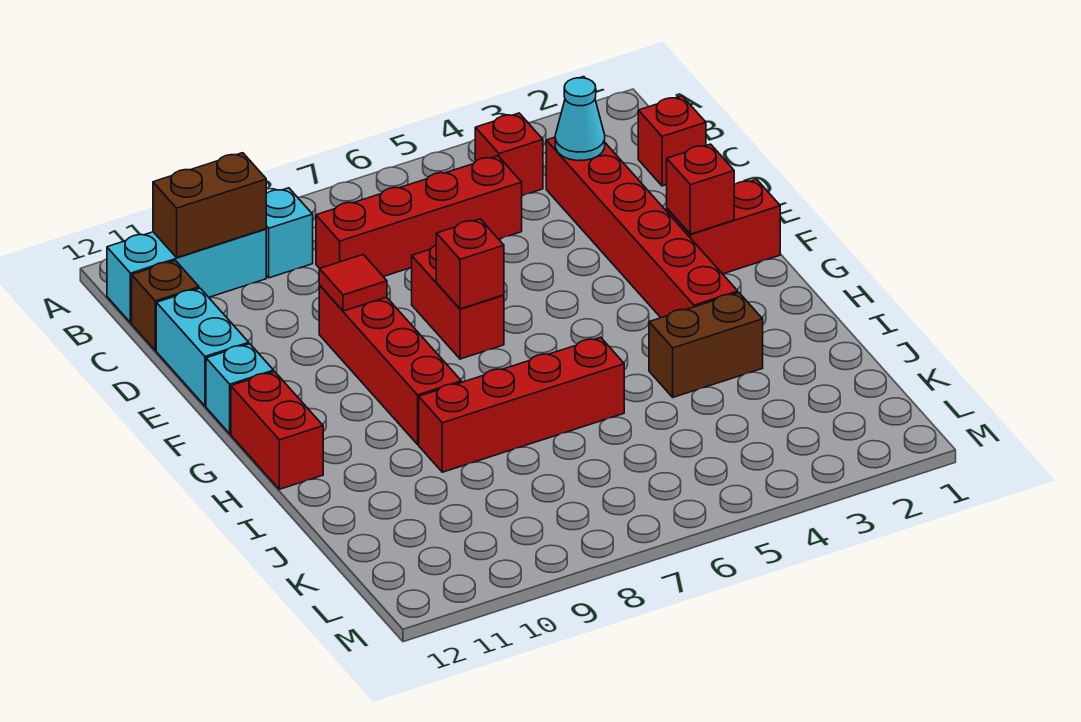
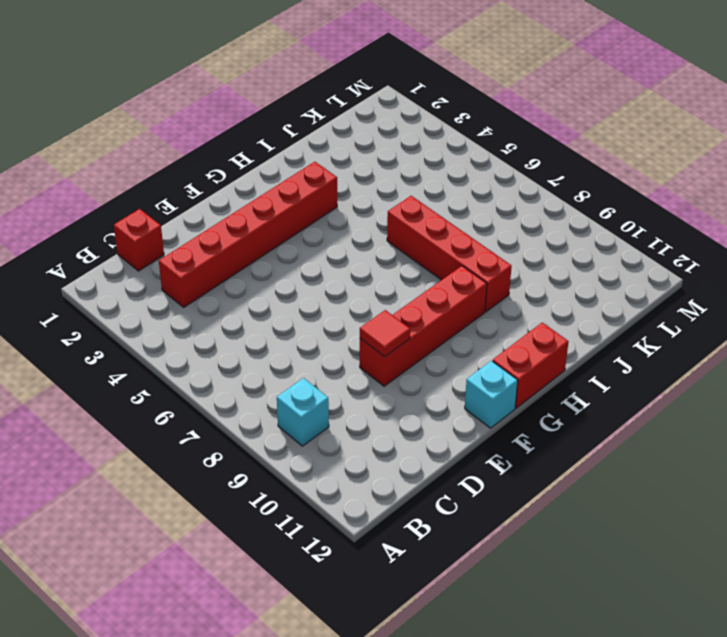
none -> red 1x1 brick [475,113,543,196]
none -> cyan 1x3 brick [107,229,266,323]
none -> red 1x4 brick [316,156,522,277]

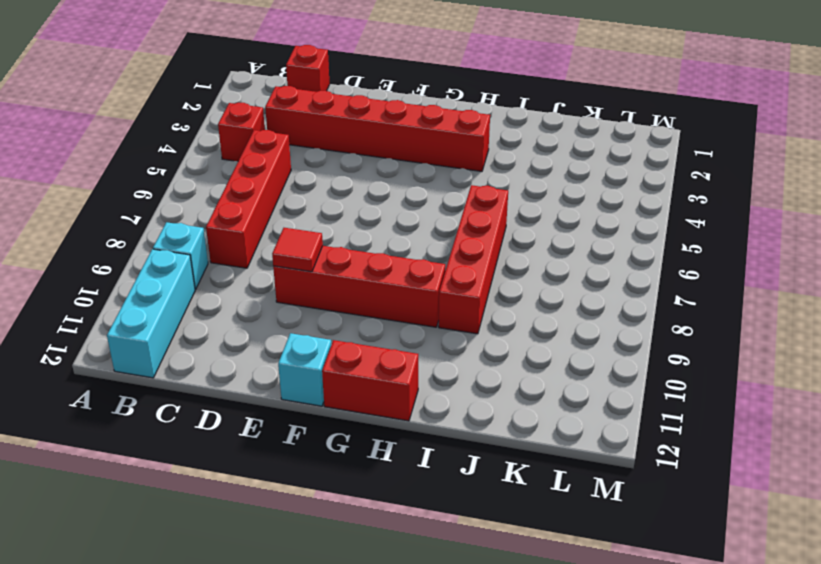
none -> brown 1x1 brick [132,261,199,350]
none -> cyan 1x2 brick [156,288,249,406]
none -> red 1x2 brick [412,245,504,359]

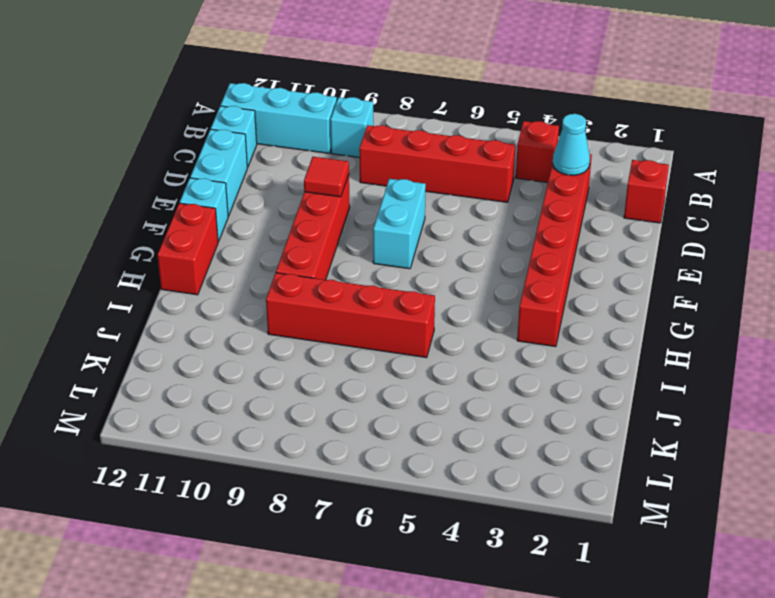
cyan 1x1 brick [211,106,257,167] -> brown 1x1 brick [132,261,199,350]
cyan 1x2 brick [373,179,426,269] -> red 1x2 brick [412,245,504,359]
none -> red 1x2 brick [667,179,780,274]
none -> brown 1x2 brick [649,293,763,397]
none -> brown 1x2 brick [153,153,266,258]

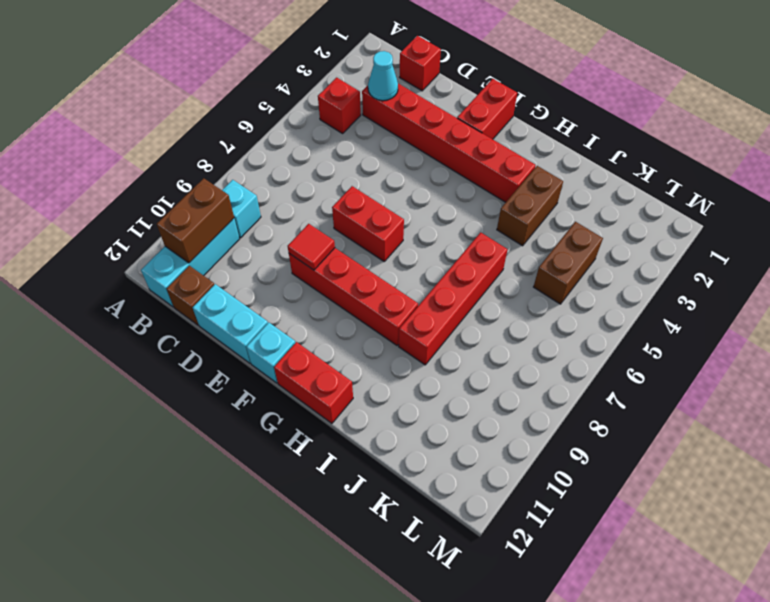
brown 1x2 brick [534,222,603,304] -> none
none -> red 1x4 brick [316,156,522,277]
none -> red 1x1 brick [667,144,734,234]
none -> red 1x1 brick [436,219,504,309]

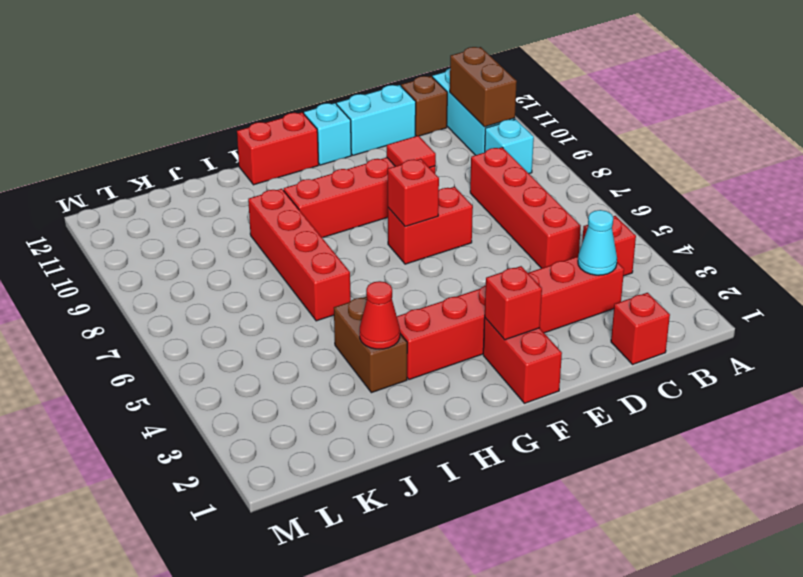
red 1x1 cone [360,281,400,349] -> none

